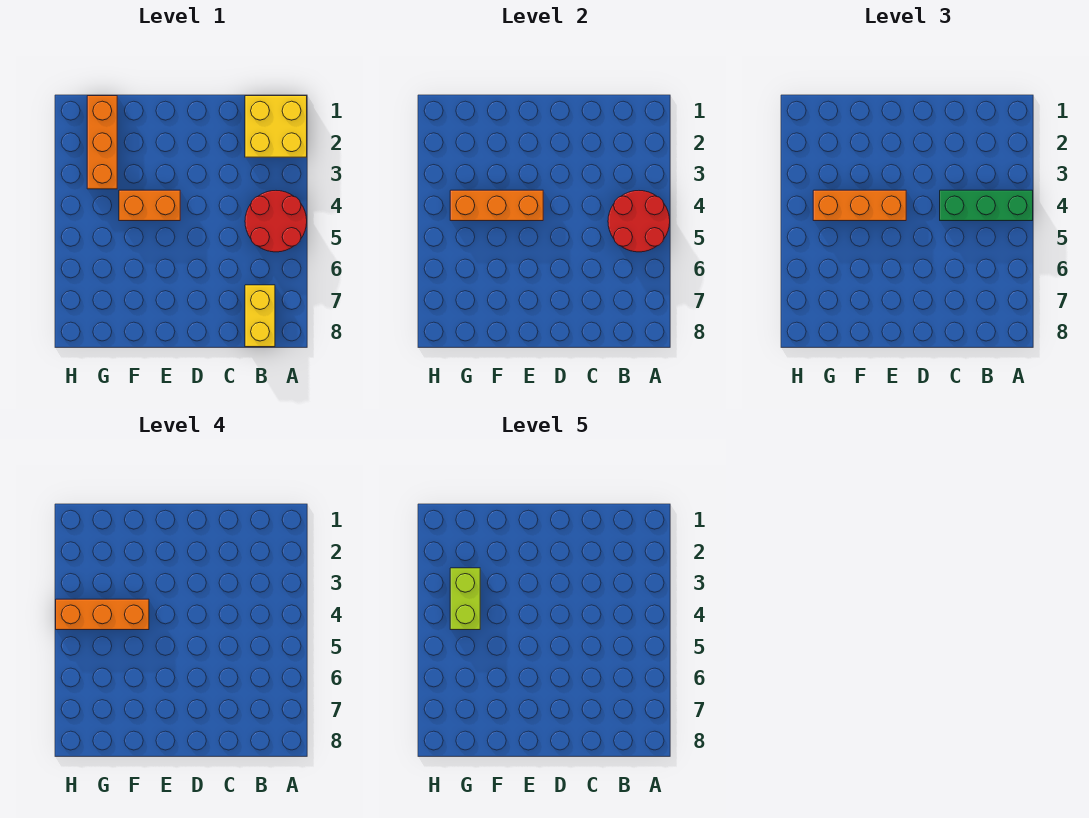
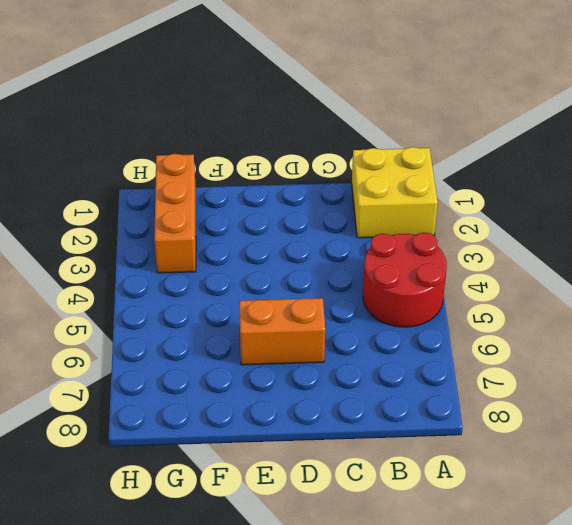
orange 1x2 brick [239,298,325,365] -> orange 1x2 brick moved to [119,190,180,221]
none -> yellow 1x2 brick [245,285,275,347]
none -> red 2x2 round brick [608,191,670,252]

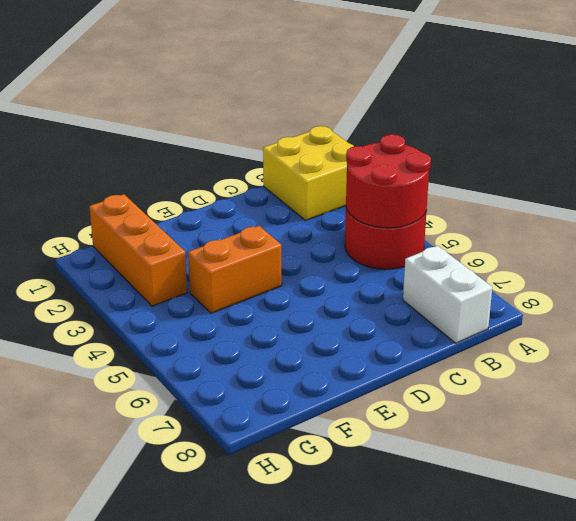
white 1x2 brick [403,246,492,343] -> yellow 1x2 brick [245,285,275,347]
none -> orange 1x3 brick [450,190,543,221]
none -> green 1x3 brick [940,190,1033,221]

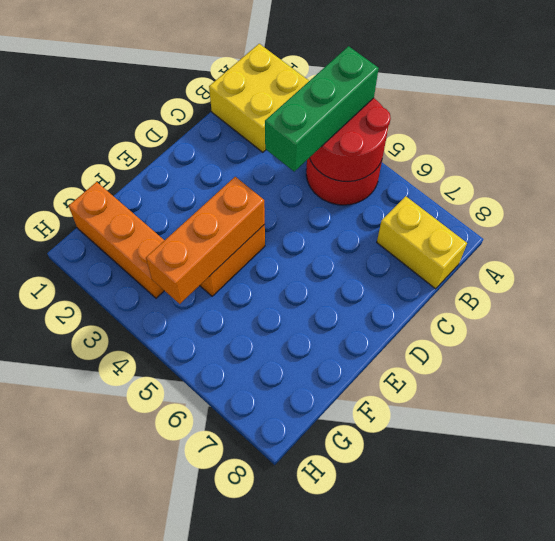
none -> orange 1x3 brick [813,190,906,221]
none -> orange 1x3 brick [56,599,149,630]

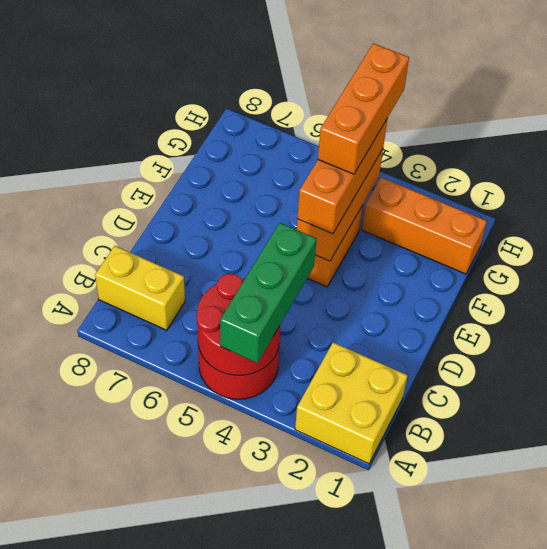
none -> lime 1x2 brick [450,568,480,630]

